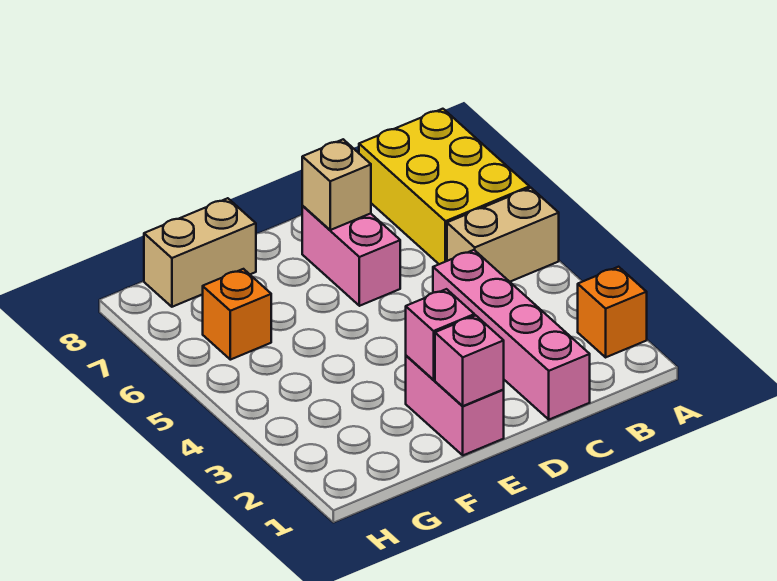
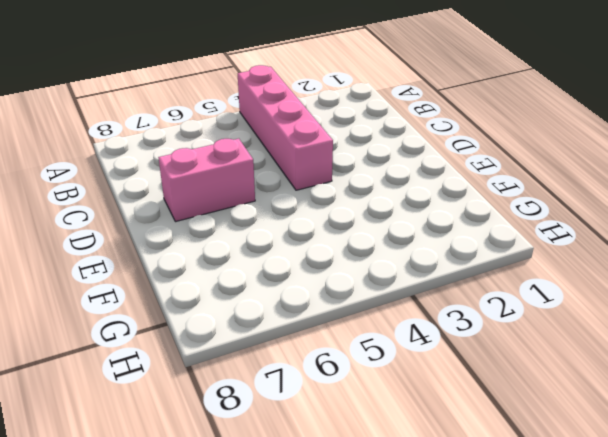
pink 1x4 brick [238,65,333,190] -> pink 1x4 brick turned to [433,250,590,420]
none -> orange 1x1 brick [578,267,647,357]
none -> tan 1x2 brick [447,188,559,282]

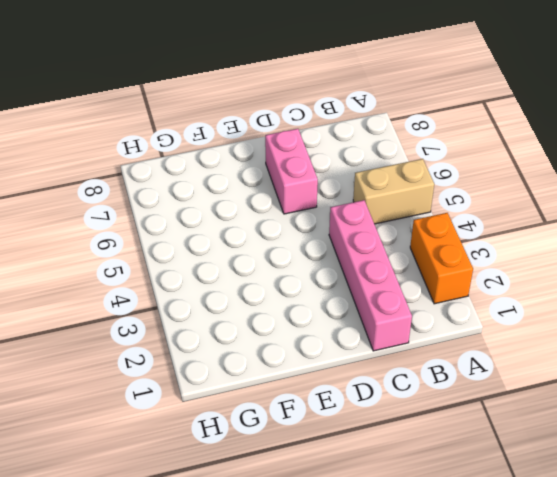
orange 1x2 brick [410,213,473,304] -> orange 1x1 brick [578,267,647,357]
none -> yellow 2x3 brick [359,109,529,264]
none -> pink 1x2 brick [406,356,504,455]

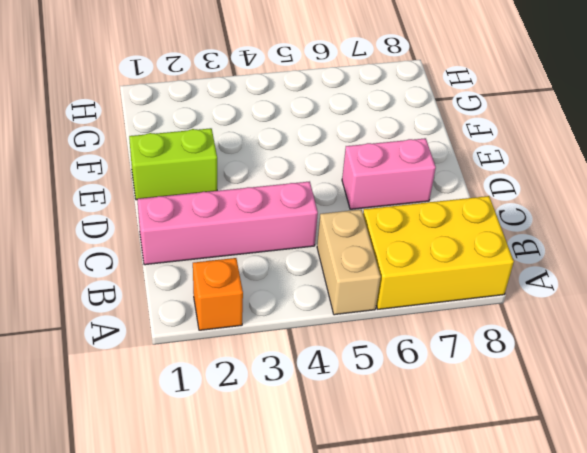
lime 1x2 brick [129,128,217,200] -> pink 1x2 brick [406,356,504,455]
none -> tan 1x2 brick [144,198,256,307]
none -> orange 1x1 brick [203,269,271,360]

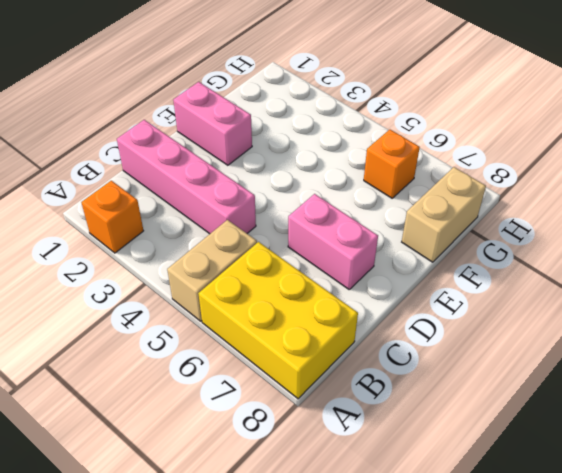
none -> tan 1x1 brick [302,139,371,230]
none -> pink 1x1 brick [435,315,504,406]

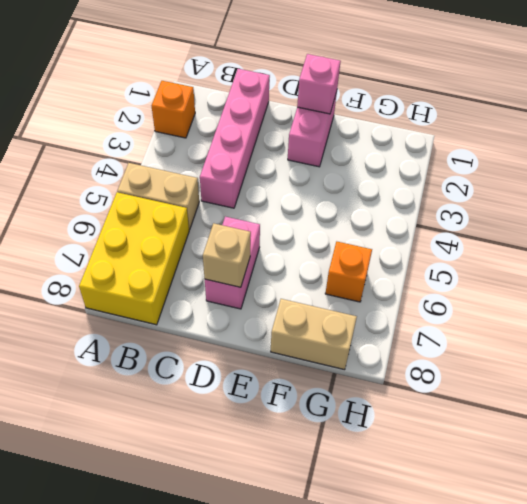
none -> pink 1x1 brick [406,289,474,380]

